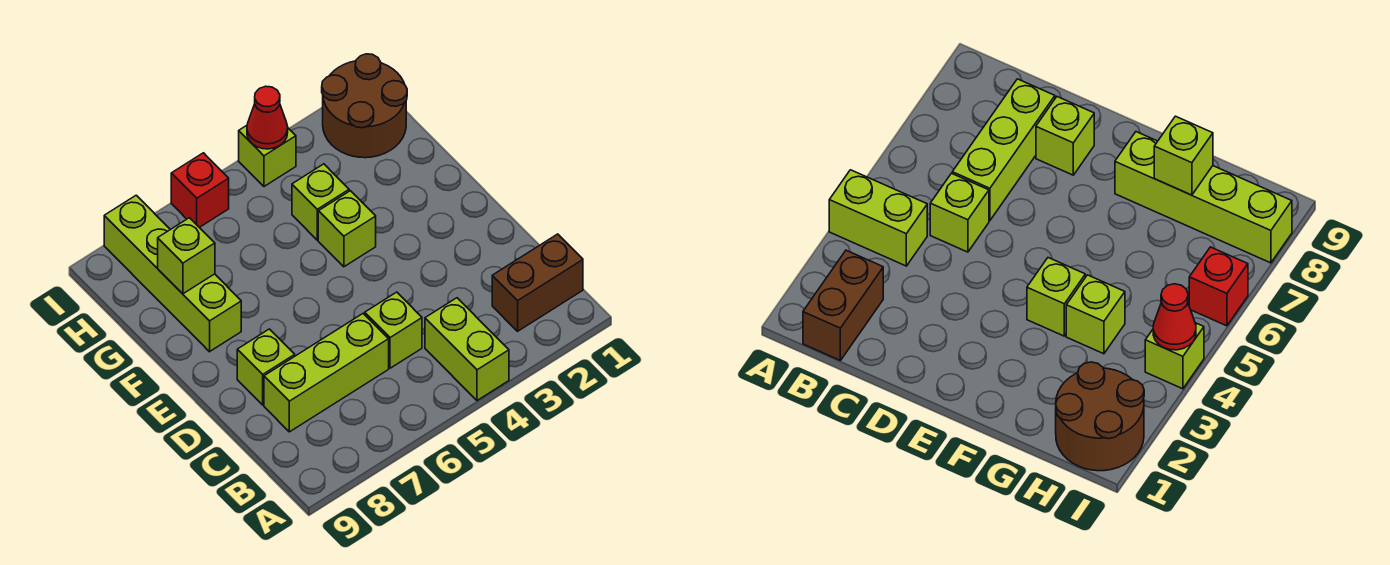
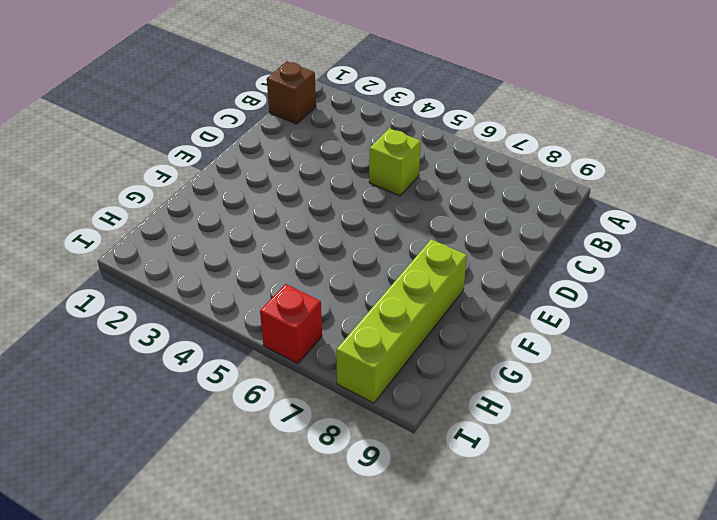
brown 1x1 brick [267,62,316,124] -> brown 1x2 brick [492,234,583,331]
none -> lime 1x2 brick [425,298,509,400]
none -> lime 1x3 brick [264,314,389,432]
none -> lime 1x1 brick [237,329,295,405]

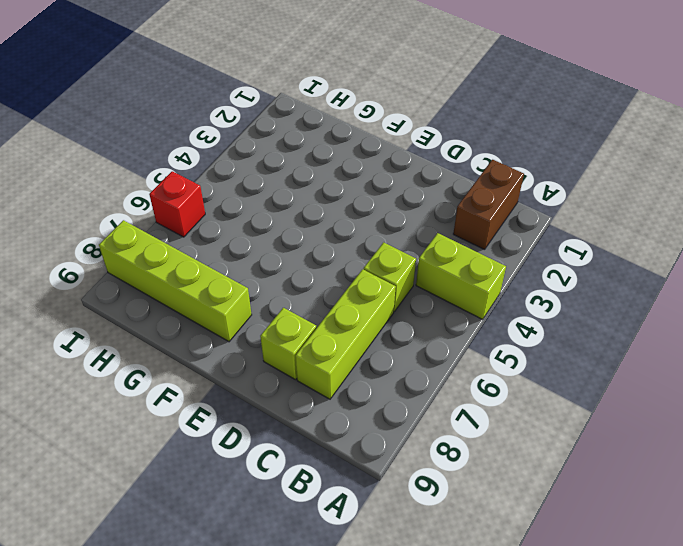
none -> lime 1x1 brick [318,191,376,267]
none -> lime 1x1 brick [292,164,349,240]
none -> brown 2x2 round brick [322,54,407,158]

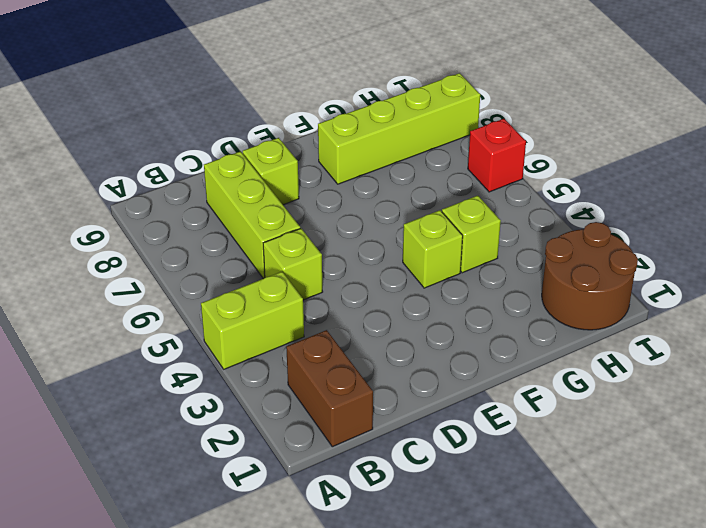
none -> lime 1x1 brick [239,126,296,186]
none -> lime 1x1 brick [158,218,215,294]
none -> red 1x1 cone [247,86,288,149]

